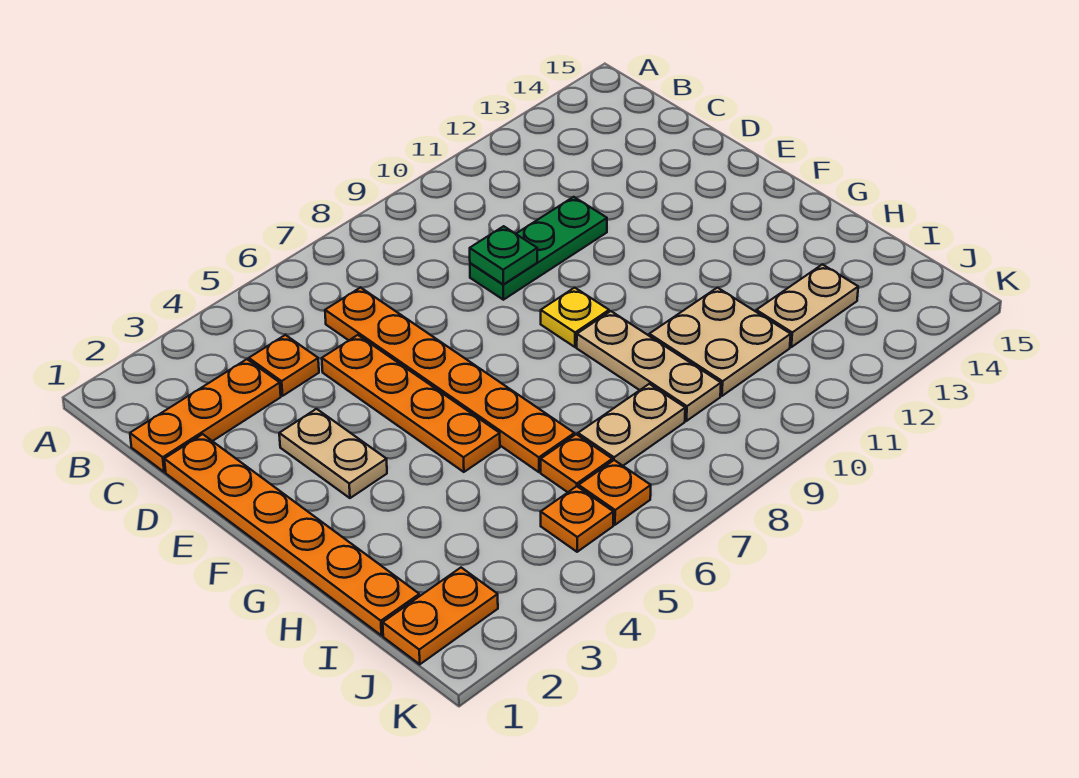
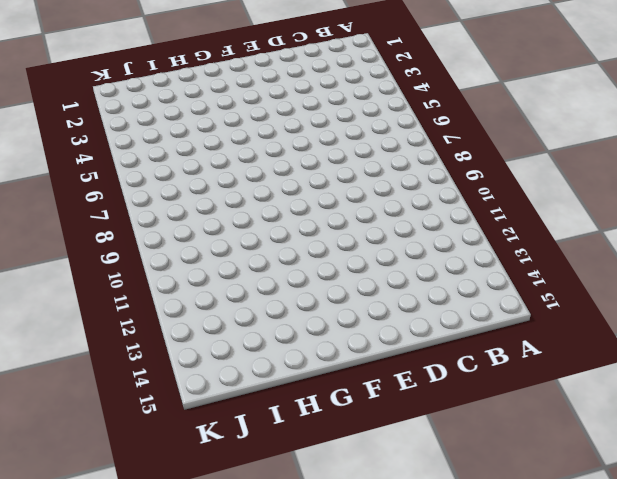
none -> orange 1x3 plate [130,359,281,472]
none -> orange 1x1 plate [249,335,319,396]
none -> orange 1x6 plate [325,287,574,472]

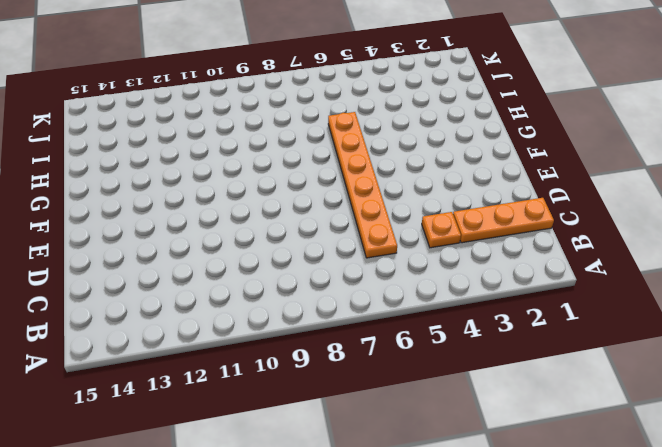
none -> orange 1x6 plate [164,434,419,636]
none -> orange 1x4 plate [322,335,500,472]
none -> green 1x3 plate [470,197,607,300]

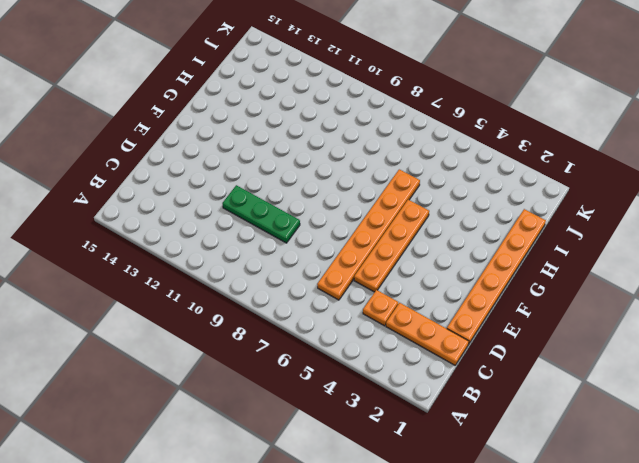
none -> tan 1x2 plate [279,409,387,498]
none -> yellow 1x1 plate [541,288,609,347]
none -> tan 1x3 plate [577,311,721,421]

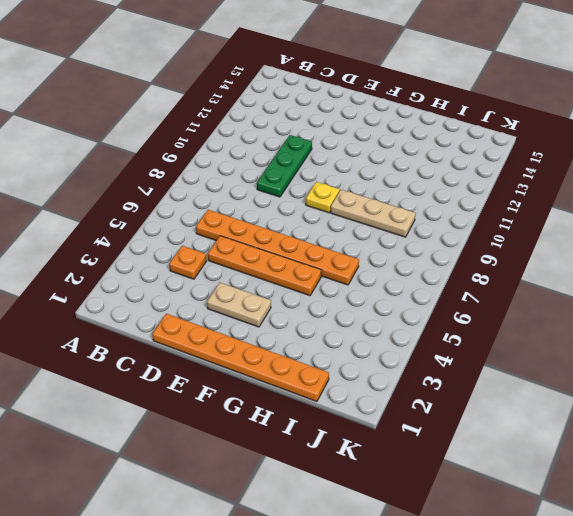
none -> orange 1x3 plate [130,359,281,472]
none -> tan 2x2 plate [649,288,791,396]
none -> orange 1x1 plate [541,434,612,492]

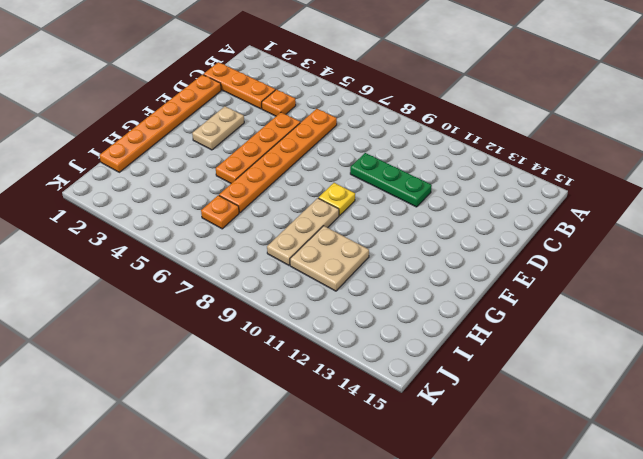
none -> tan 1x2 plate [578,384,685,466]
none -> tan 1x2 plate [756,264,858,347]
none -> orange 1x2 plate [383,568,498,664]

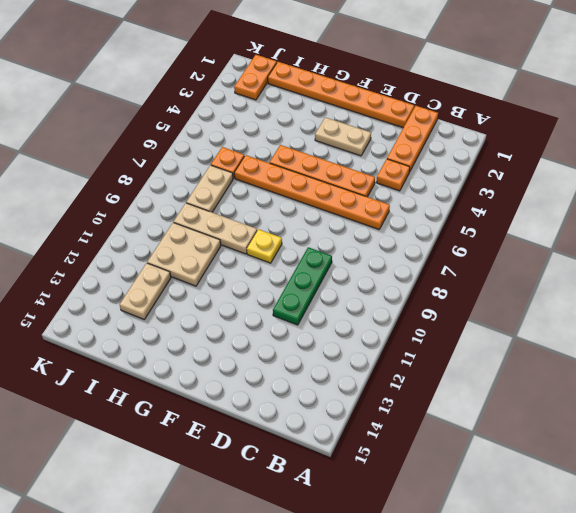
none -> orange 1x1 plate [541,486,613,552]
none -> orange 1x1 plate [579,460,651,525]
none -> green 1x1 plate [470,226,537,284]

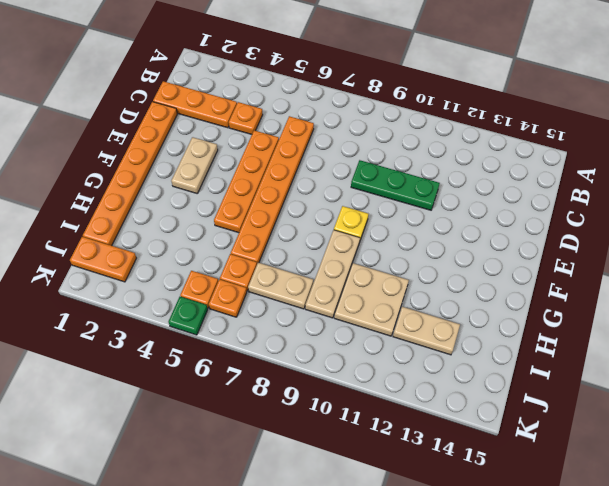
green 1x1 plate [168,297,208,335] -> green 1x1 plate moved to [470,226,537,284]

